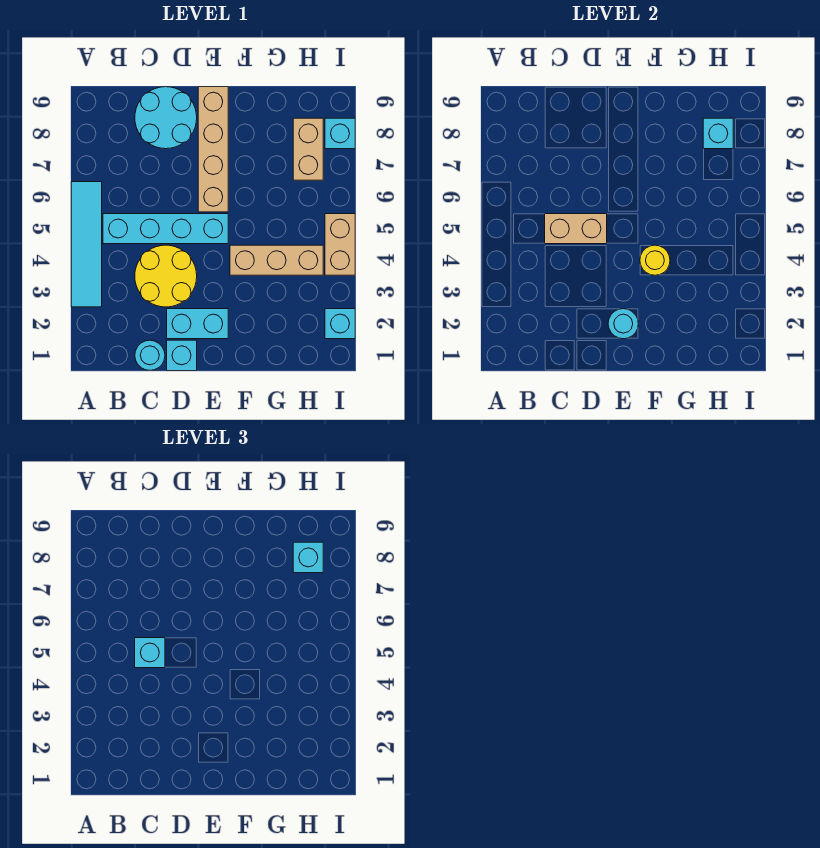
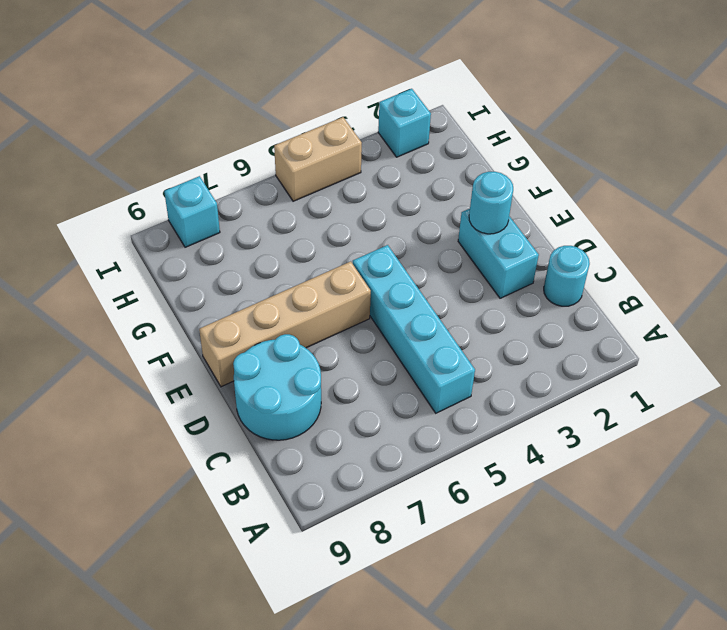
none -> cyan 1x4 tile [71,182,102,307]
none -> yellow 2x2 round brick [135,245,197,307]
none -> cyan 1x1 brick [167,340,197,371]

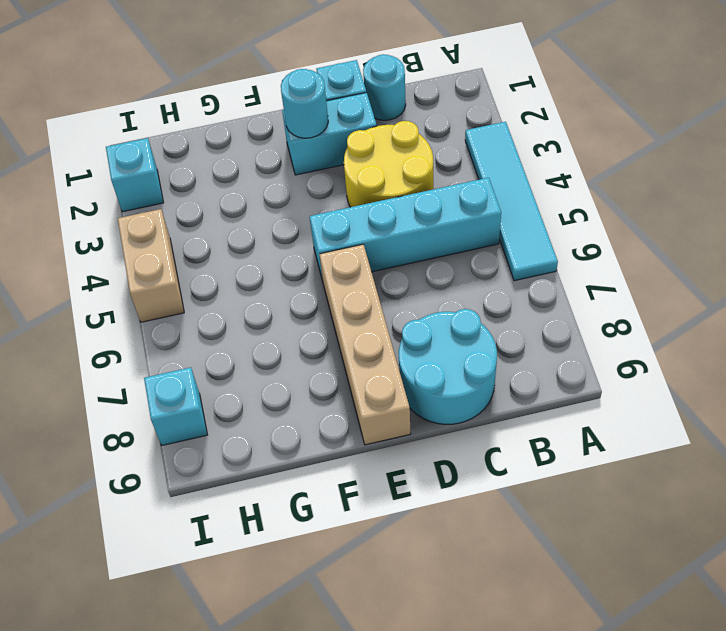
none -> tan 1x3 brick [230,245,323,275]
none -> tan 1x2 brick [293,118,323,180]
none -> tan 1x2 brick [545,214,607,244]

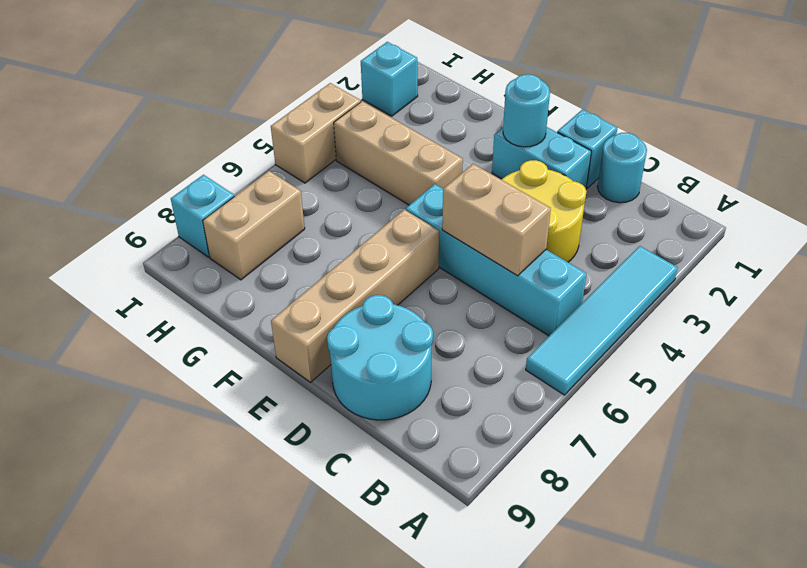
none -> yellow 1x1 round brick [640,245,670,275]
none -> cyan 1x1 brick [703,118,733,149]
none -> cyan 1x1 brick [135,638,165,668]

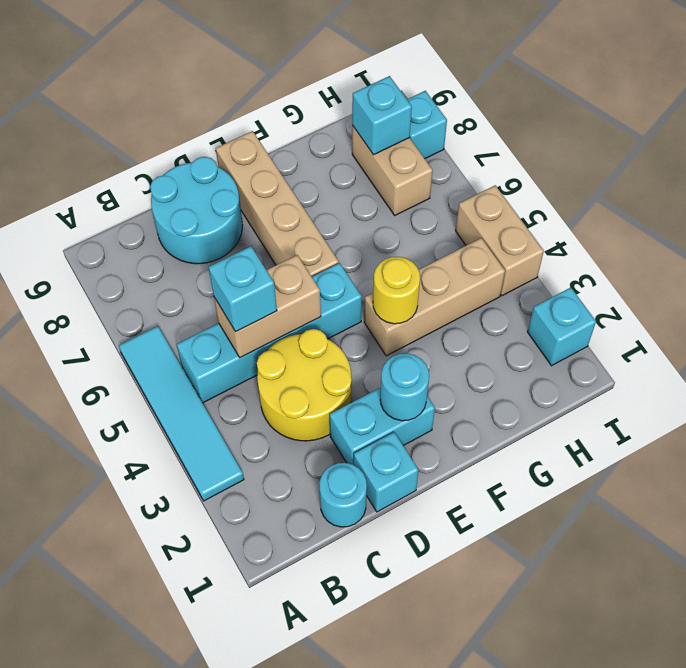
none -> cyan 1x1 brick [293,542,323,573]

